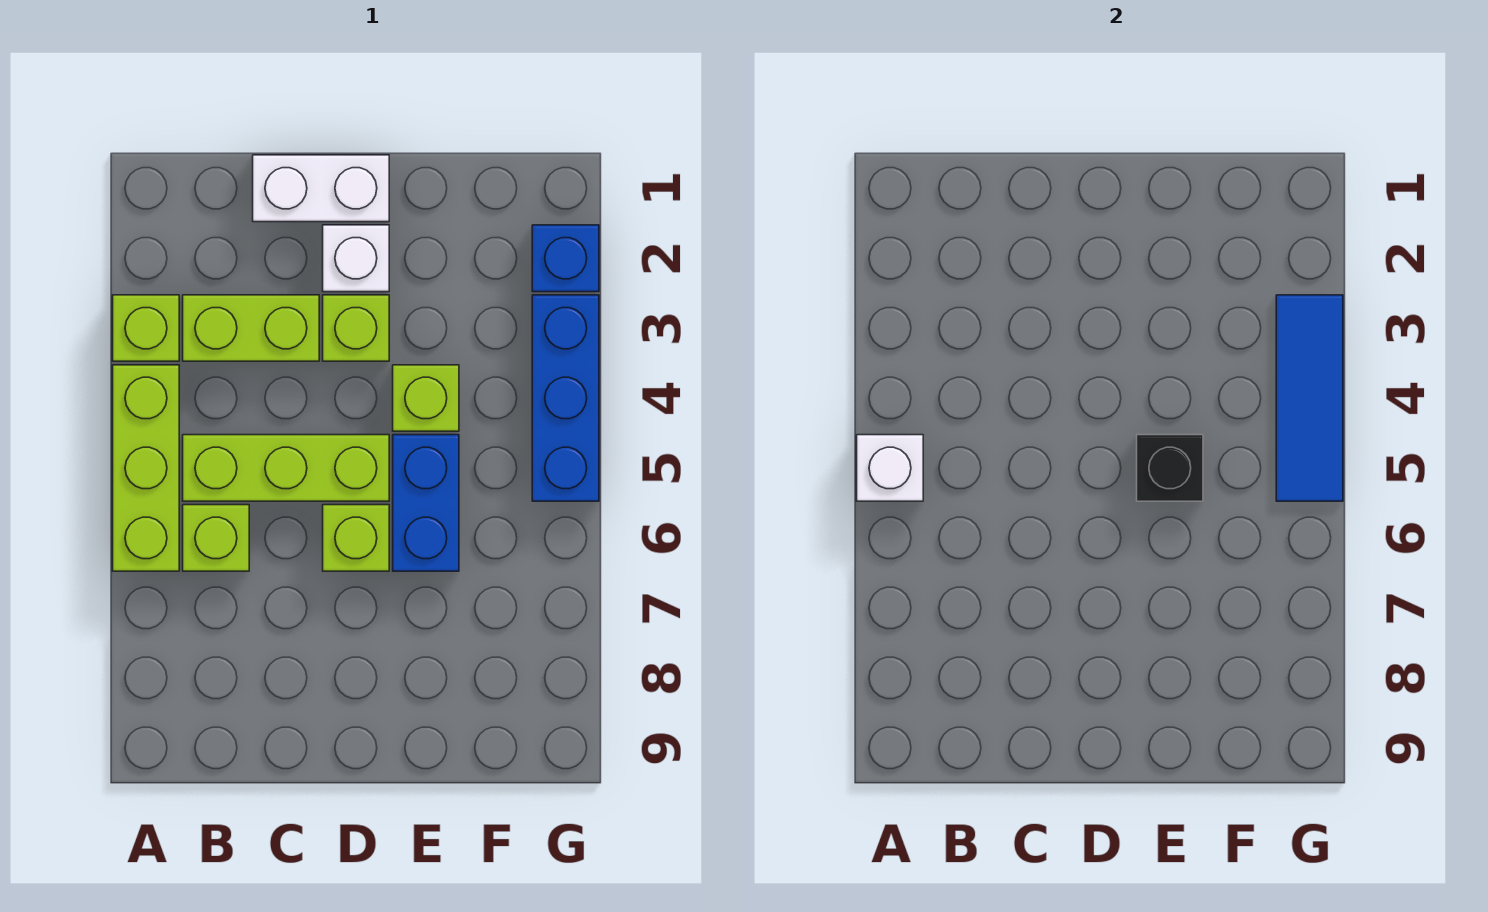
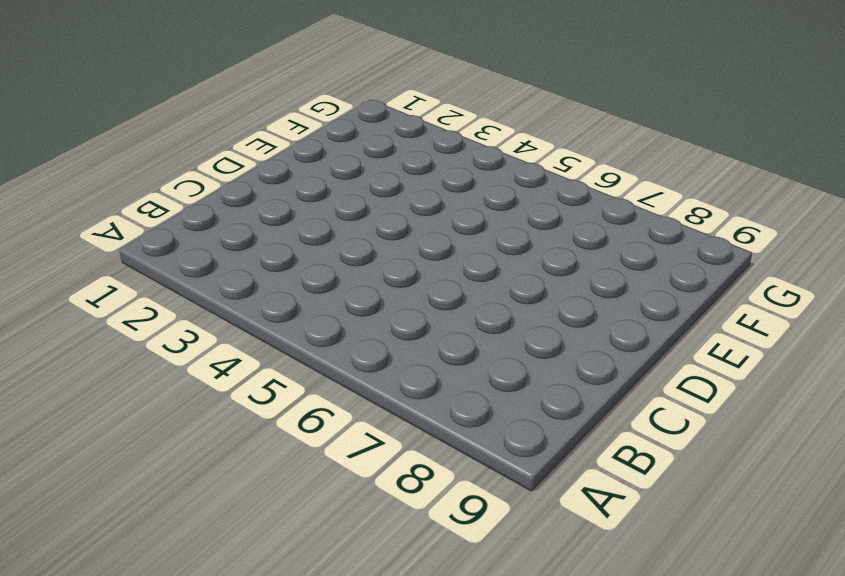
none -> lime 1x1 brick [113,295,179,361]
none -> lime 1x3 brick [113,365,179,571]
none -> lime 1x2 brick [183,295,319,361]

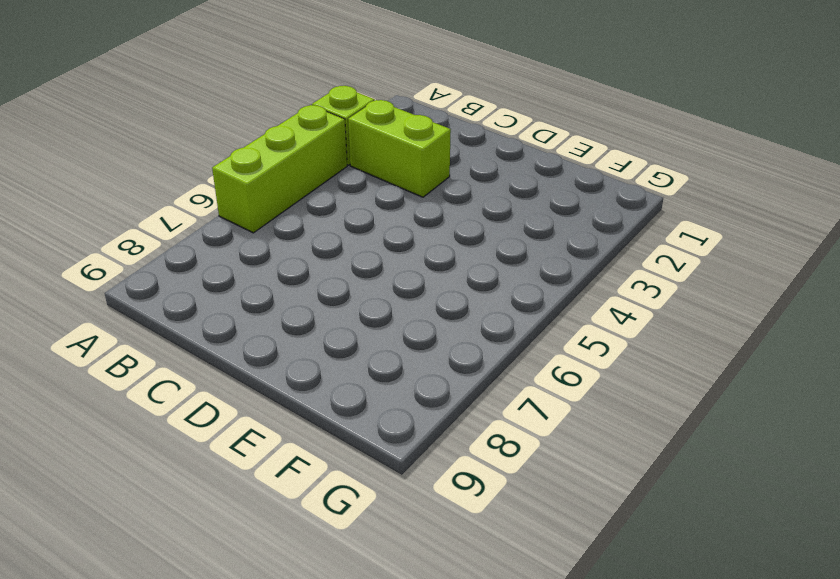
none -> lime 1x3 brick [183,435,389,501]
none -> lime 1x1 brick [183,505,249,571]
none -> white 1x2 brick [253,155,389,222]

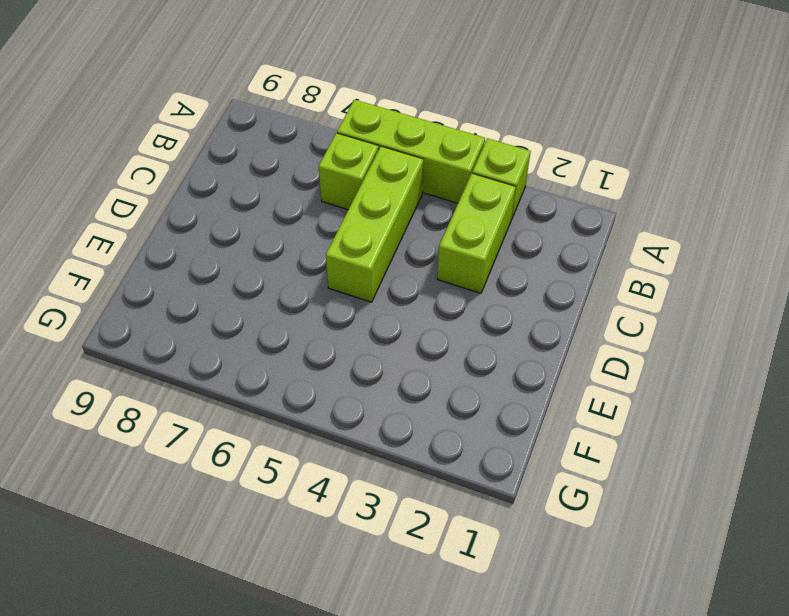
none -> white 1x2 brick [253,155,389,222]
none -> white 1x1 brick [323,225,389,292]
none -> lime 1x1 brick [323,295,389,361]

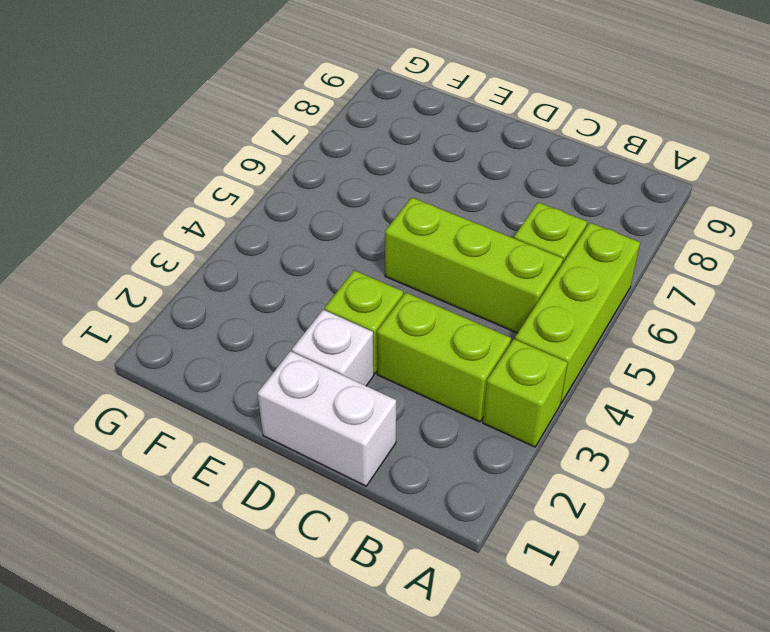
none -> lime 1x1 brick [323,505,389,571]
none -> lime 1x1 brick [393,365,459,431]
none -> blue 1x2 brick [393,435,459,571]

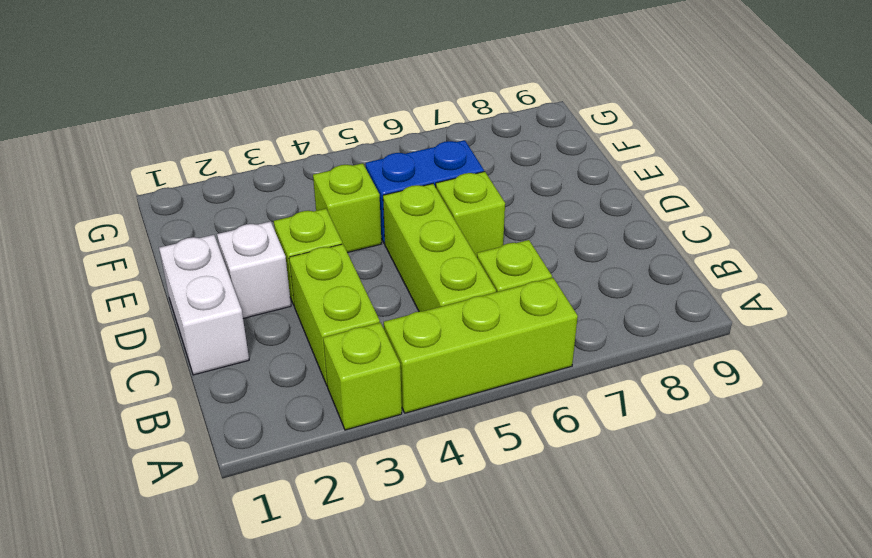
none -> blue 1x1 brick [532,225,599,292]
none -> blue 1x3 brick [532,295,599,501]
none -> white 1x1 brick [857,435,923,501]

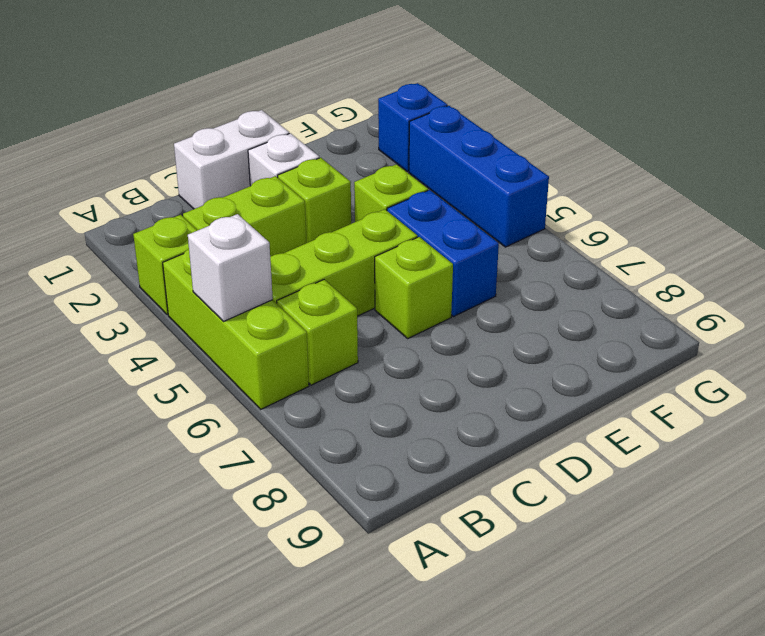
none -> black 1x1 brick [1137,435,1203,501]
none -> blue 1x3 tile [1276,295,1343,501]

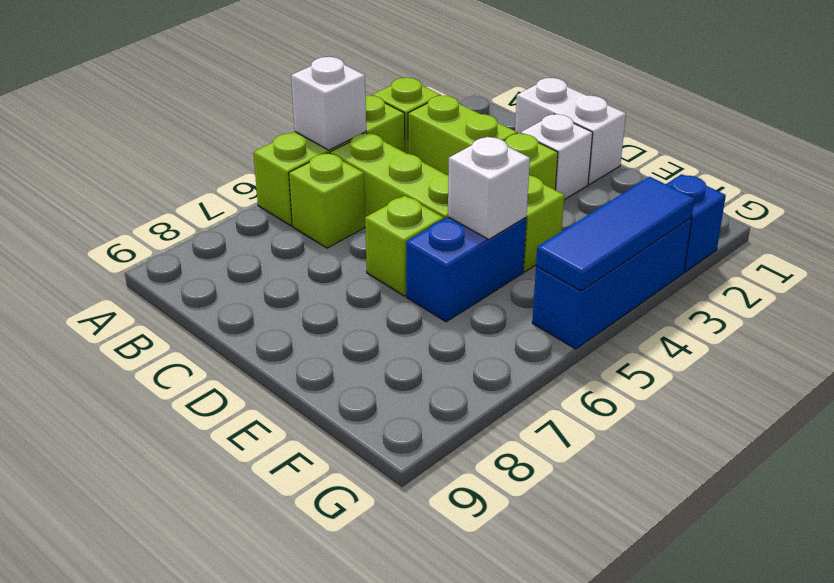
white 1x1 brick [448,137,530,239] -> black 1x1 brick [1137,435,1203,501]

